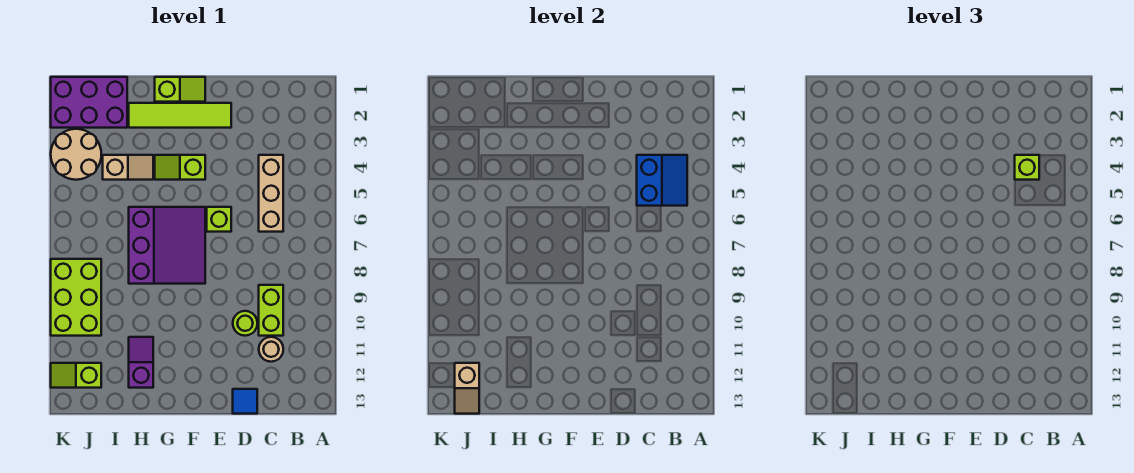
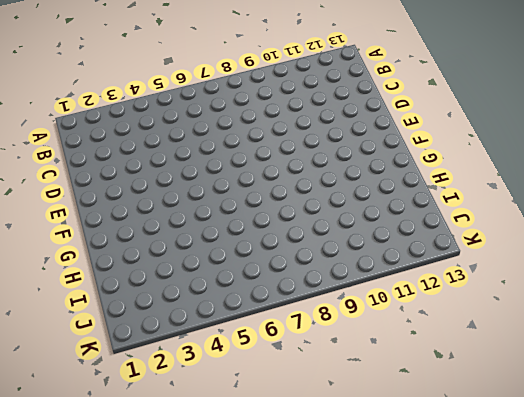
none -> tan 1x3 brick [259,155,283,232]
none -> lime 1x2 brick [259,285,283,336]
none -> tan 1x1 round brick [259,337,283,362]

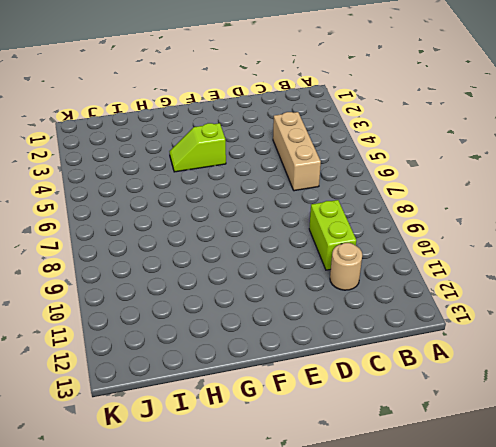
none -> lime 1x1 round brick [233,311,257,336]
none -> blue 1x1 tile [233,389,257,414]
none -> lime 1x4 tile [129,103,231,128]

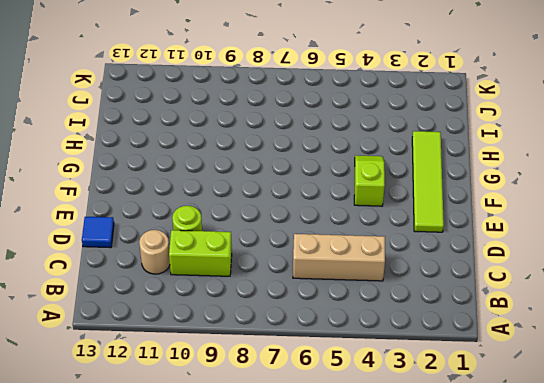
none -> lime 1x1 brick [207,207,231,232]
none -> lime 1x2 slope [155,77,205,102]
none -> purple 3x3 slope [129,207,205,284]

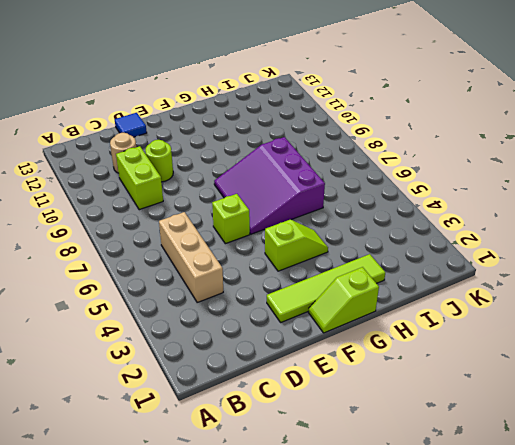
none -> tan 1x2 slope [103,155,153,180]
none -> purple 1x2 slope [129,337,153,388]
none -> purple 2x3 brick [51,77,127,128]

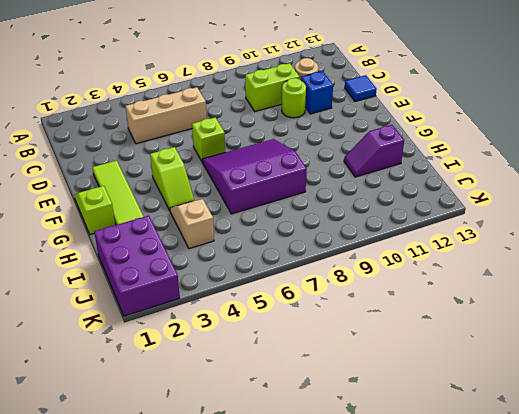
blue 1x1 brick [301,71,333,114] -> none
none -> tan 2x2 round brick [51,129,101,180]
none -> lime 2x3 brick [51,259,101,336]
none -> lime 1x2 slope [51,363,101,388]

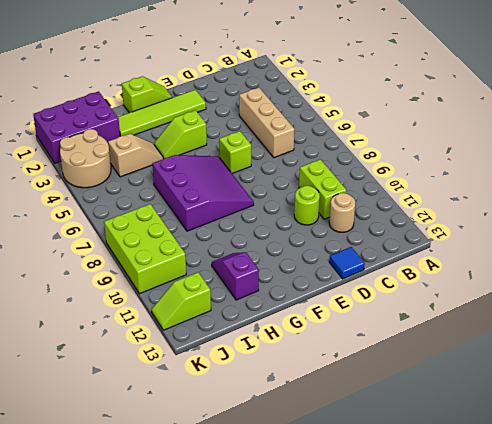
none -> blue 2x2 slope [637,155,687,206]
none -> tan 1x2 slope [455,363,479,414]
none -> lime 1x1 brick [1015,155,1039,180]

